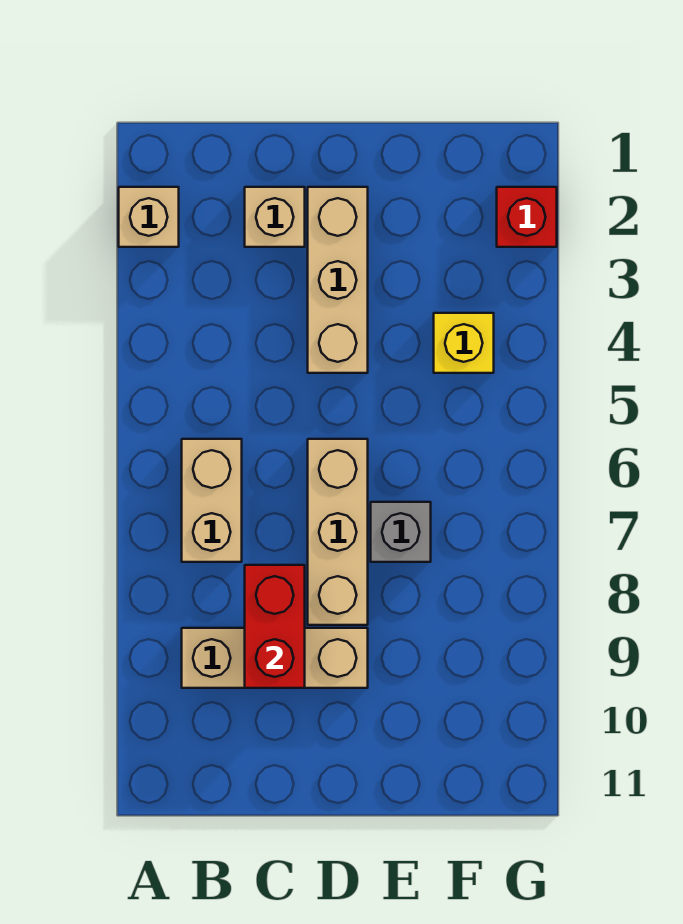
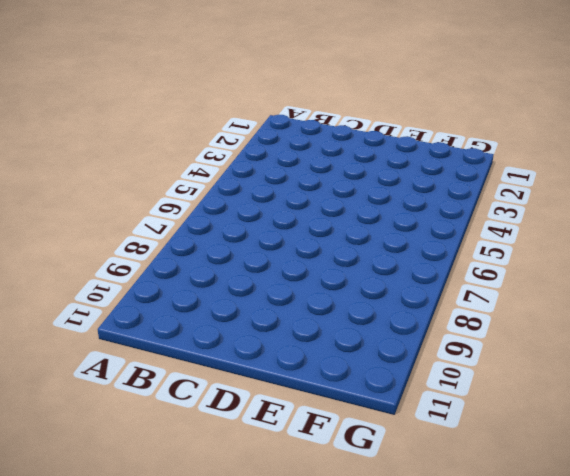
none -> tan 1x1 brick [119,187,179,247]
none -> tan 1x2 brick [182,439,242,562]

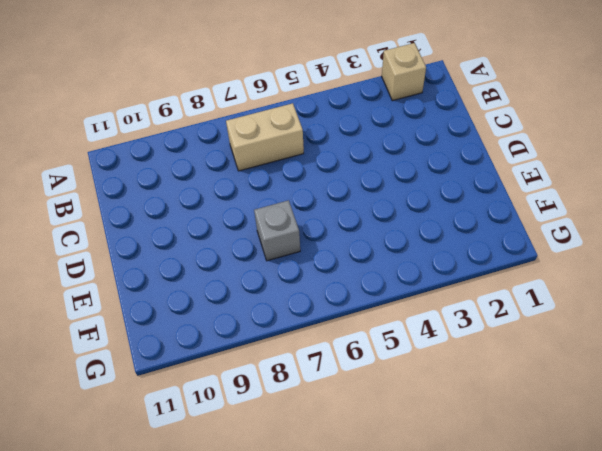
none -> tan 1x3 brick [182,628,368,688]
none -> tan 1x1 brick [245,187,305,247]

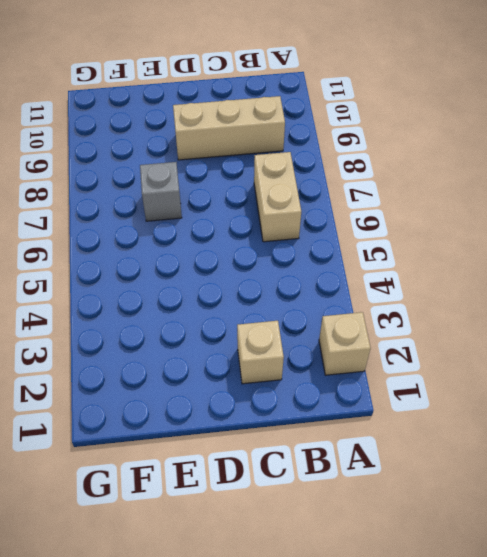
none -> tan 1x3 brick [308,187,368,373]
none -> tan 1x3 brick [308,439,368,625]

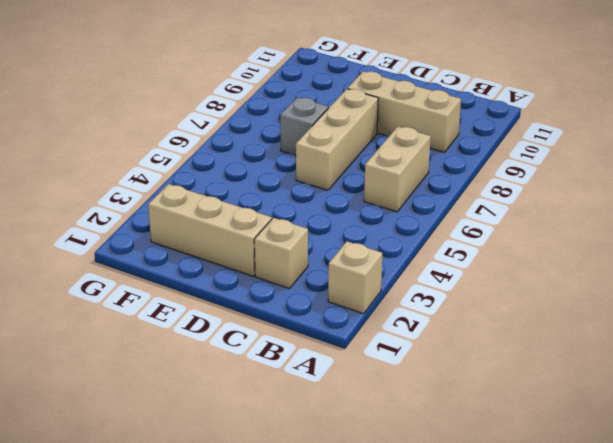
tan 1x3 brick [148,184,272,276] -> tan 1x3 brick turned to [308,187,368,373]
none -> yellow 1x1 brick [434,313,494,373]
none -> red 1x1 brick [497,187,557,247]

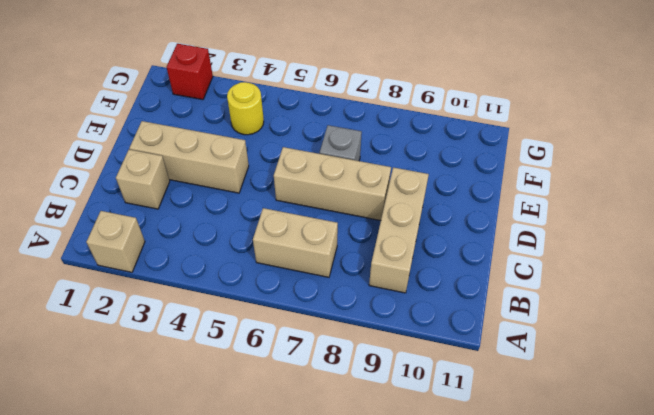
yellow 1x1 round brick [227,82,264,135] -> yellow 1x1 brick [434,313,494,373]
none -> red 1x2 brick [245,565,305,688]

